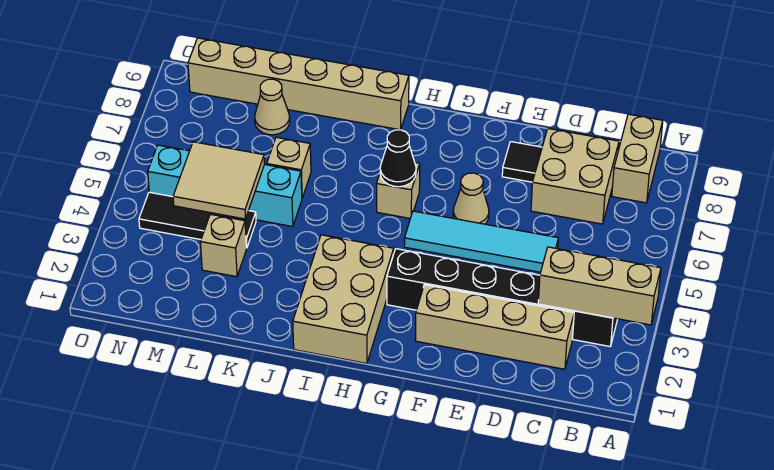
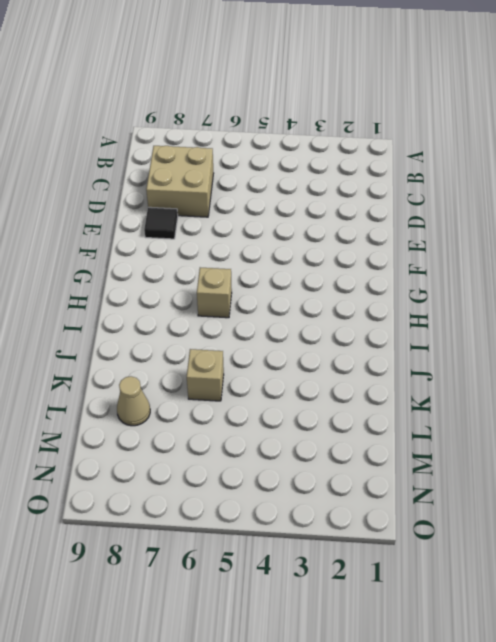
none -> black 1x6 brick [387,249,617,346]
none -> tan 1x2 brick [612,114,663,203]
none -> tan 1x4 brick [415,285,574,369]

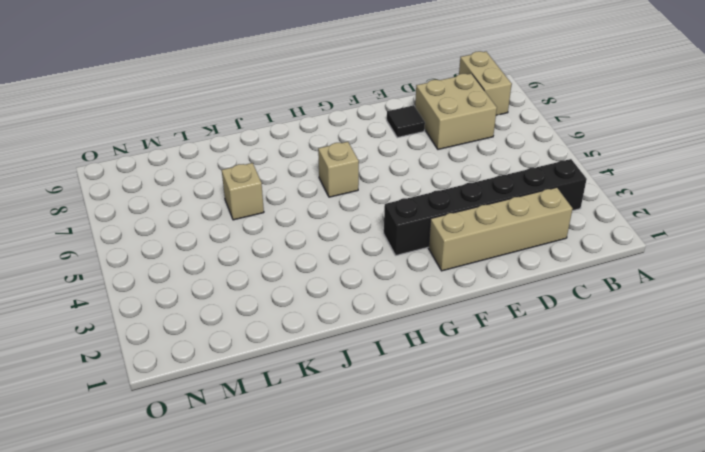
none -> cyan 1x4 tile [404,211,558,272]
none -> tan 1x1 cone [453,173,489,224]
none -> tan 2x3 brick [293,235,394,363]

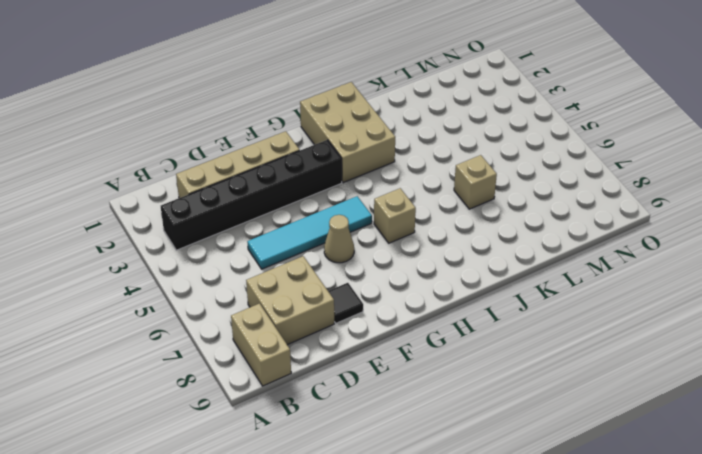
none -> tan 1x6 brick [188,38,409,130]
none -> cyan 1x4 brick [148,145,302,227]
none -> tan 1x1 brick [200,214,246,277]

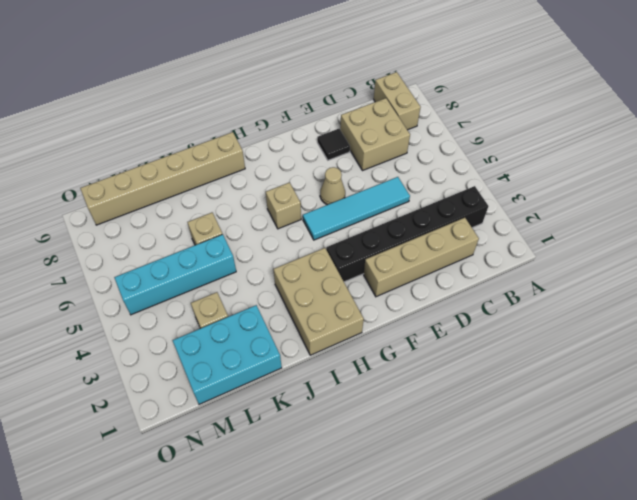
cyan 2x3 brick [173,305,282,404] -> none
none -> black 1x3 tile [139,192,256,248]
none -> tan 1x1 cone [255,79,290,135]
none -> tan 1x3 brick [538,247,661,325]

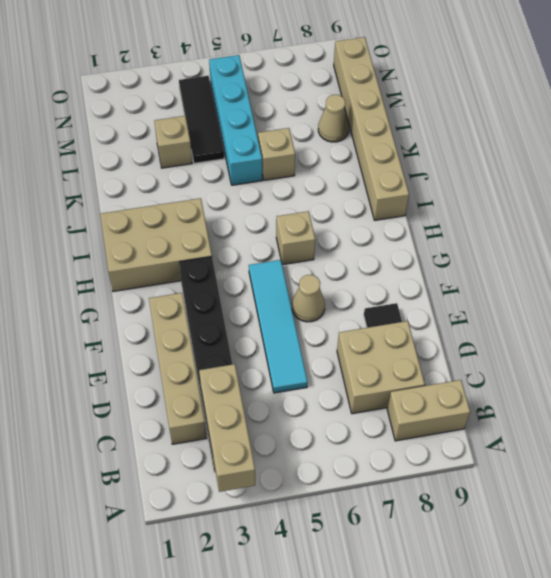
none -> black 1x1 cone [380,130,416,187]
none -> tan 2x2 tile [173,142,264,219]

